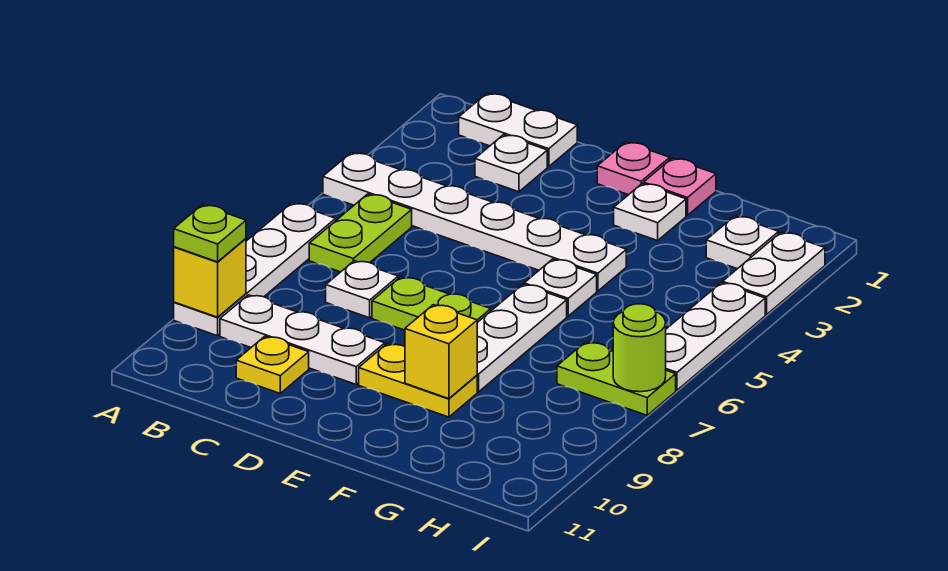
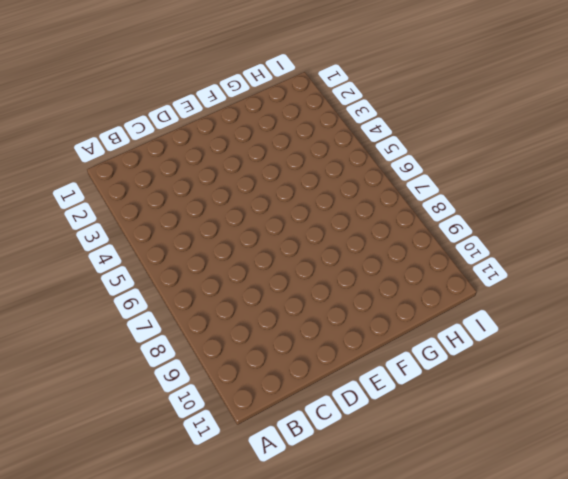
none -> white 1x6 plate [323,153,626,291]
none -> white 1x4 plate [174,203,336,336]
none -> white 1x2 plate [459,93,577,167]

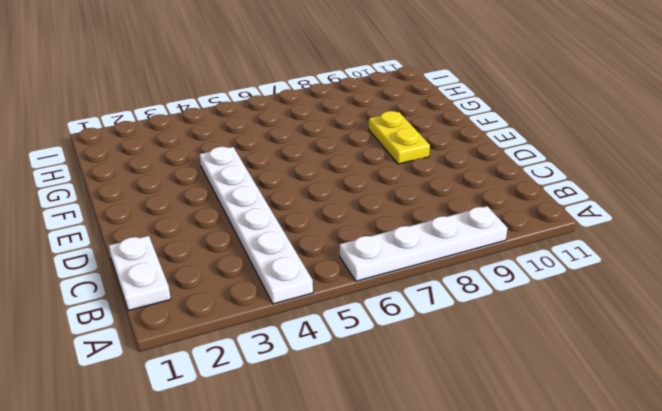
none -> lime 1x2 plate [309,194,412,272]
none -> white 1x3 plate [220,295,385,384]
none -> white 1x1 plate [475,135,547,192]

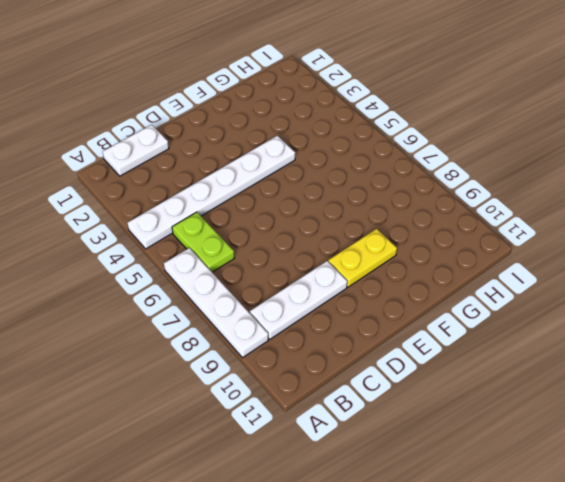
none -> white 1x1 plate [475,135,547,192]
none -> white 1x1 plate [326,261,398,318]
none -> yellow 1x1 plate [236,336,309,393]

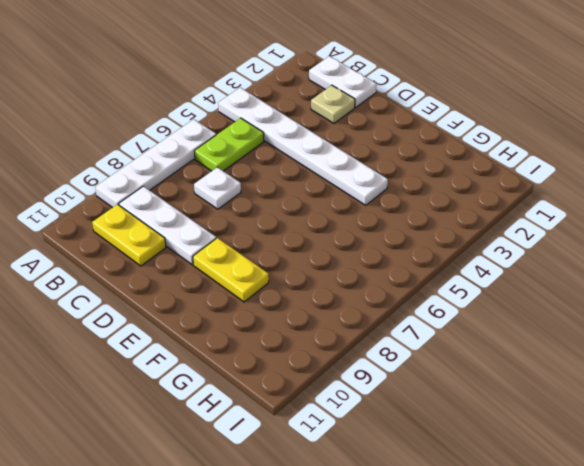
yellow 1x2 plate [92,204,166,266] -> yellow 1x1 plate [236,336,309,393]
tan 1x1 plate [311,85,355,123] -> white 1x1 plate [475,135,547,192]
none -> lime 1x2 plate [372,277,491,330]
none -> pink 1x1 plate [597,142,670,195]
none -> pink 1x1 plate [644,158,716,215]

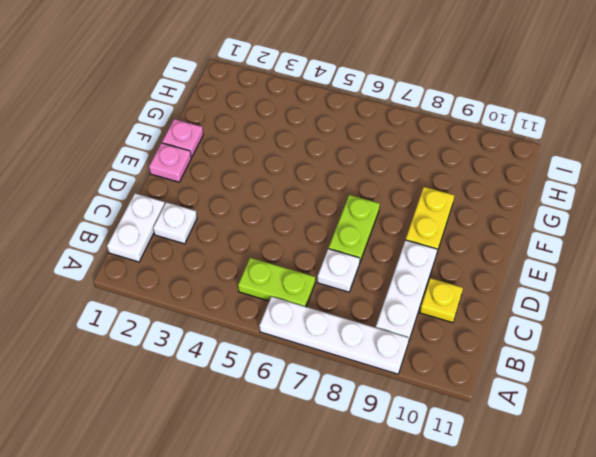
none -> white 1x6 plate [323,153,626,291]
none -> white 1x1 plate [614,183,686,241]
none -> white 1x1 plate [524,259,597,316]

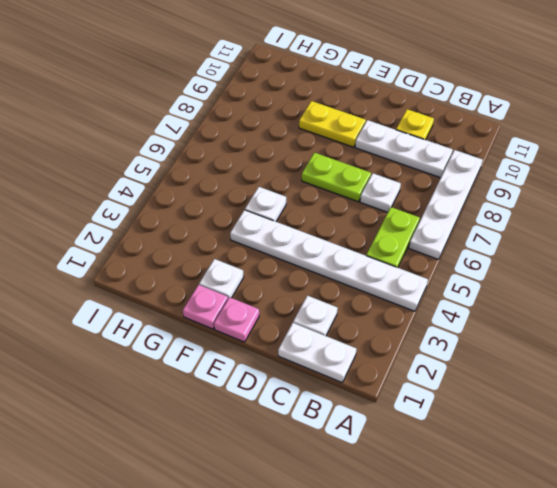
none -> white 1x3 plate [477,284,567,392]
none -> white 1x1 plate [706,216,779,269]
none -> lime 1x2 plate [557,342,676,415]

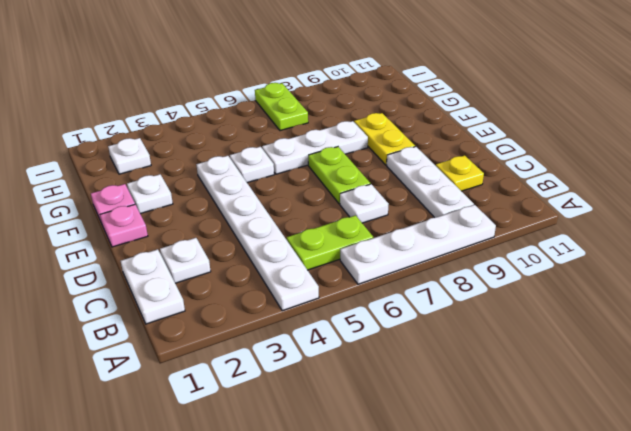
none -> white 1x2 plate [723,232,825,315]
none -> white 1x3 plate [666,283,765,390]
none -> yellow 1x1 brick [174,239,246,317]

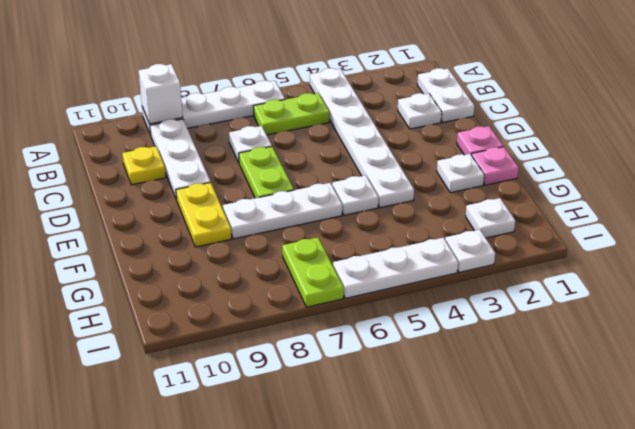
white 1x1 brick [138,64,183,124] -> yellow 1x1 brick [174,239,246,317]
white 1x1 plate [445,230,495,272] -> white 1x2 plate [723,232,825,315]
none -> yellow 1x1 brick [405,305,477,399]
none -> lime 1x1 round brick [613,304,666,392]
none -> lime 1x1 plate [174,205,246,262]

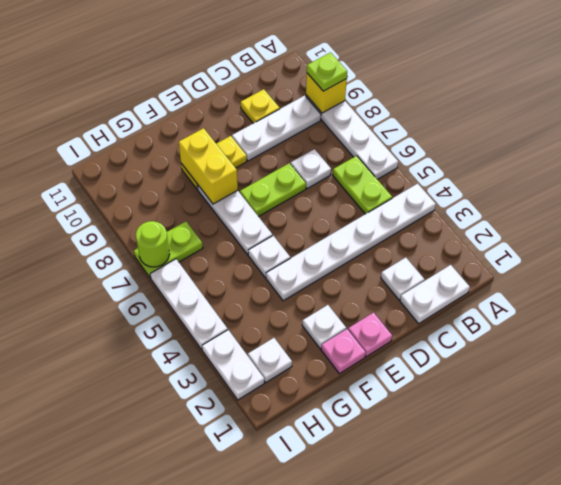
yellow 1x2 brick [179,128,238,204] -> yellow 1x1 brick [405,305,477,399]

